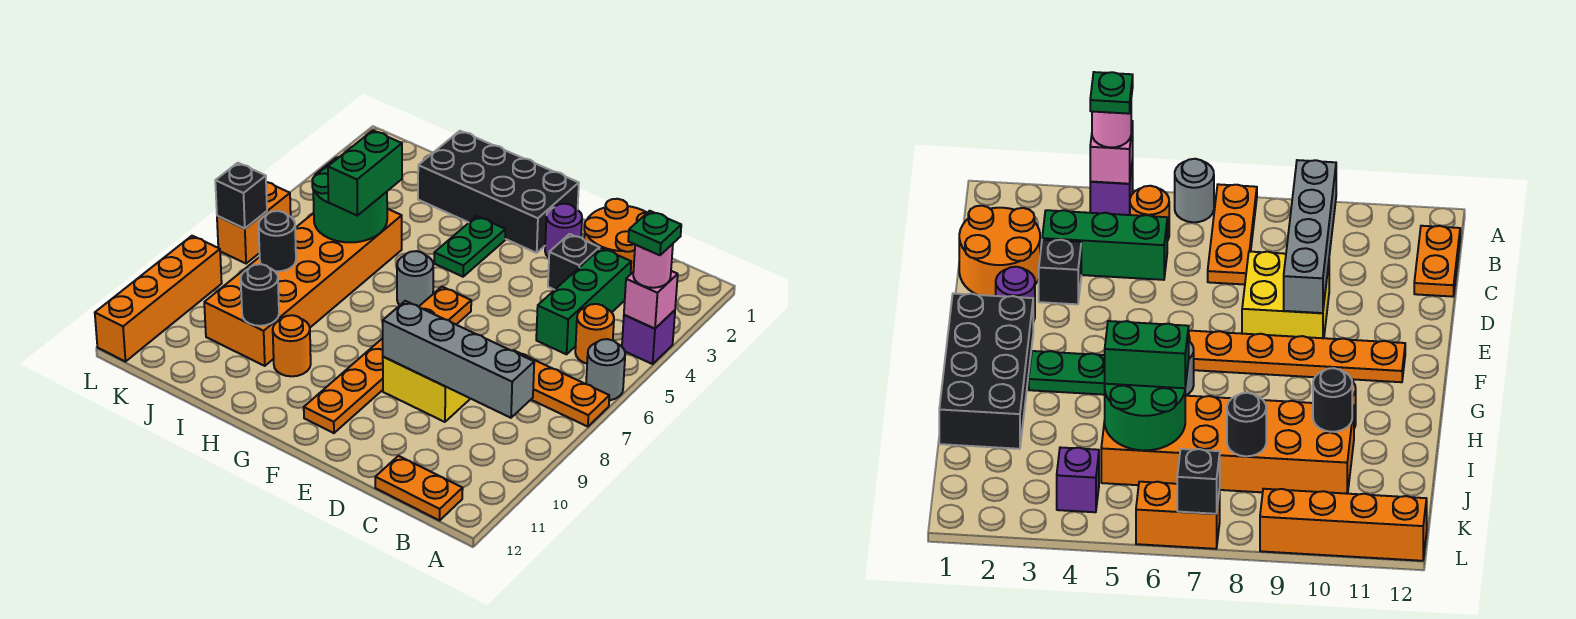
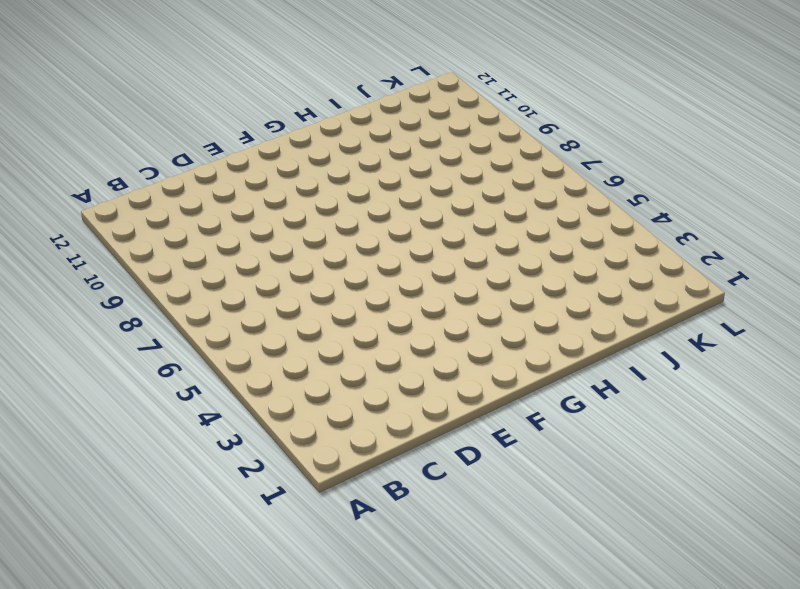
none -> purple 1x1 brick [622,310,675,364]
none -> grey 1x1 round brick [586,339,625,400]
none -> orange 1x3 plate [513,350,609,427]

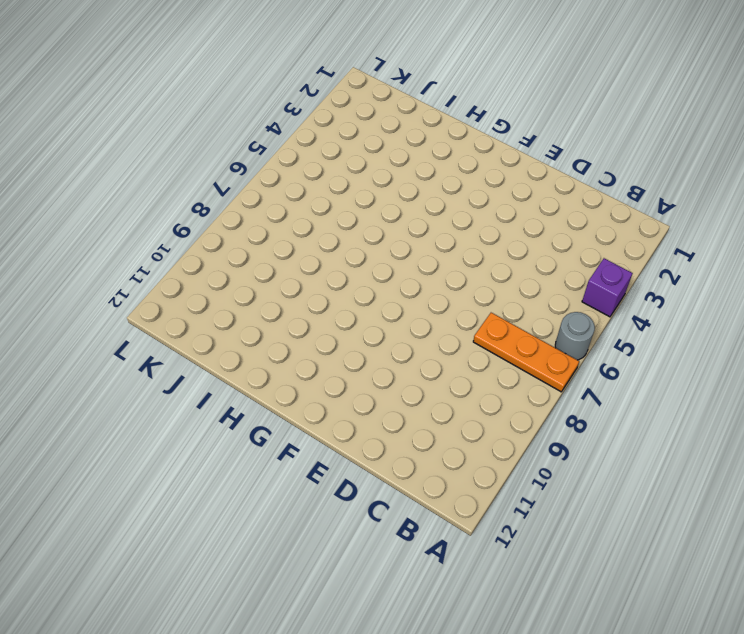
none -> orange 1x1 round brick [575,304,614,363]
none -> orange 1x2 plate [375,456,463,520]
none -> orange 2x2 round brick [584,199,647,274]

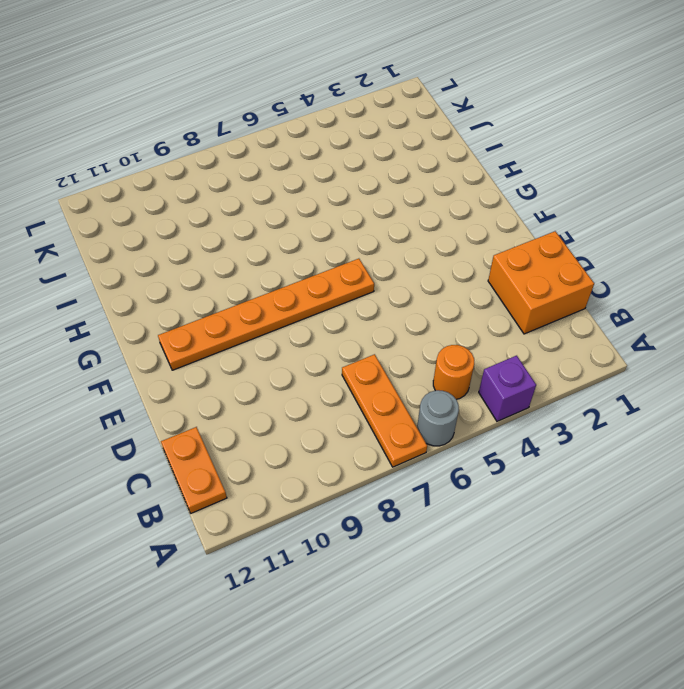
orange 2x2 brick [488,231,594,334] -> orange 2x2 round brick [584,199,647,274]
none -> green 1x3 brick [536,248,631,354]
none -> black 1x1 brick [548,234,600,290]
none -> yellow 2x2 brick [383,357,470,422]

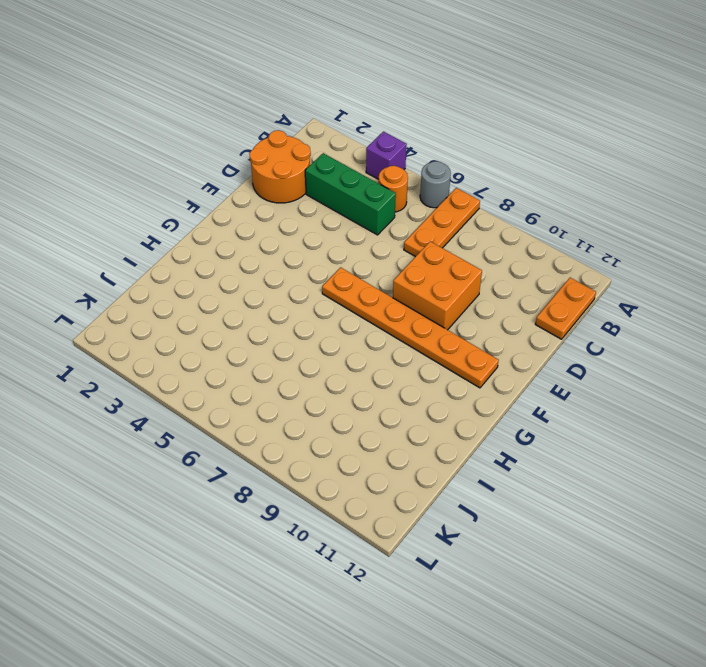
orange 2x2 brick [393,241,482,330] -> yellow 2x2 brick [383,357,470,422]
none -> black 1x1 brick [548,234,600,290]
none -> purple 1x1 round brick [545,204,582,258]
none -> black 2x4 brick [418,131,579,253]

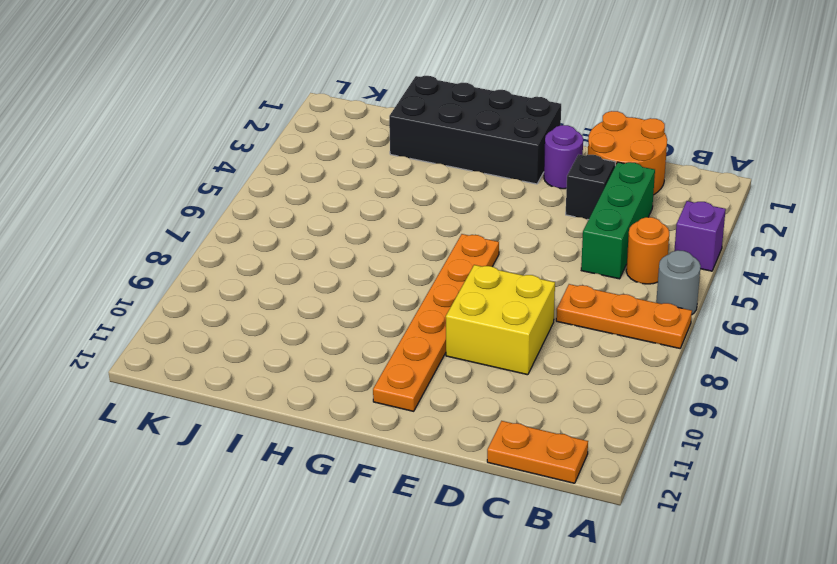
none -> green 1x2 plate [434,216,505,277]
none -> grey 1x1 round brick [397,251,433,307]
none -> orange 1x1 round brick [273,315,311,376]

